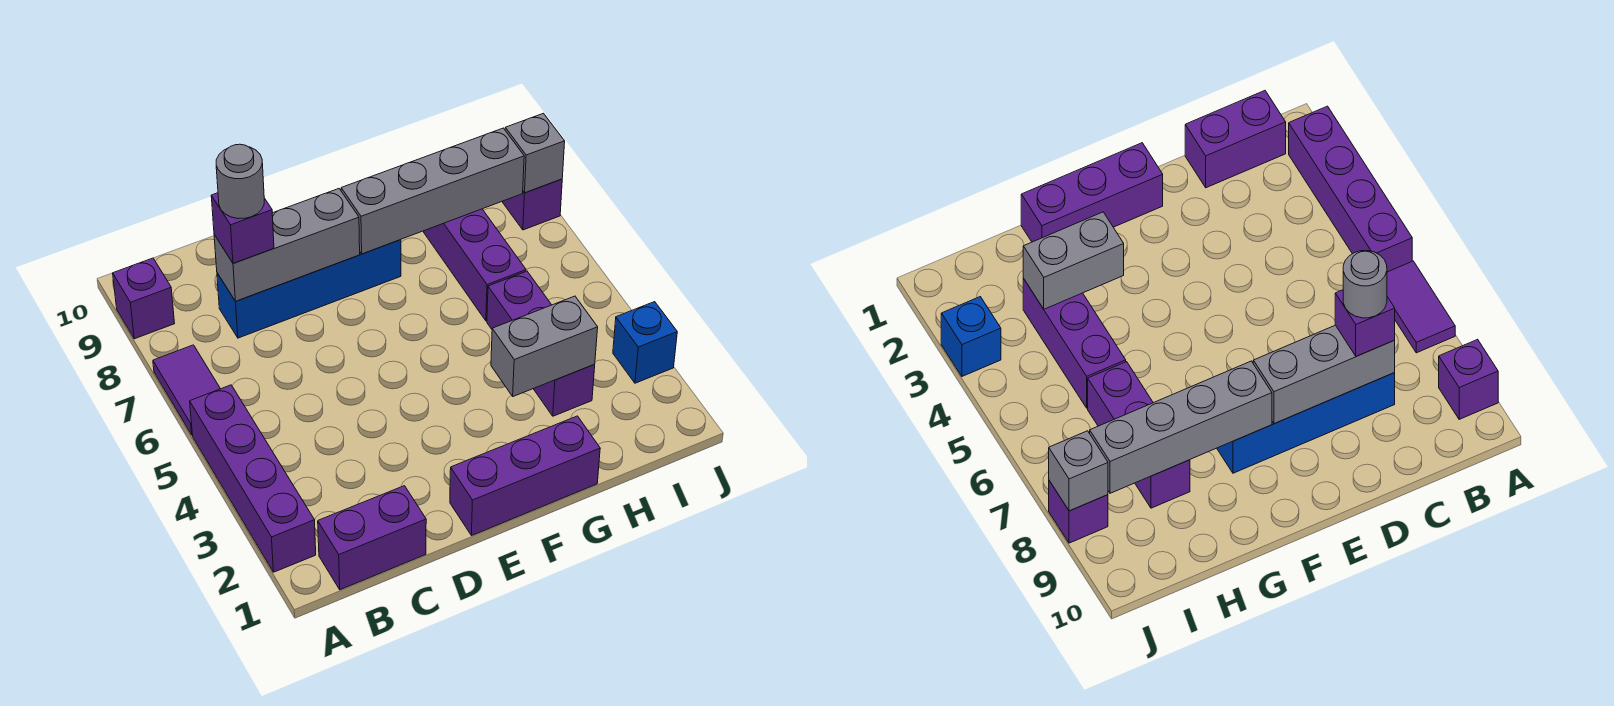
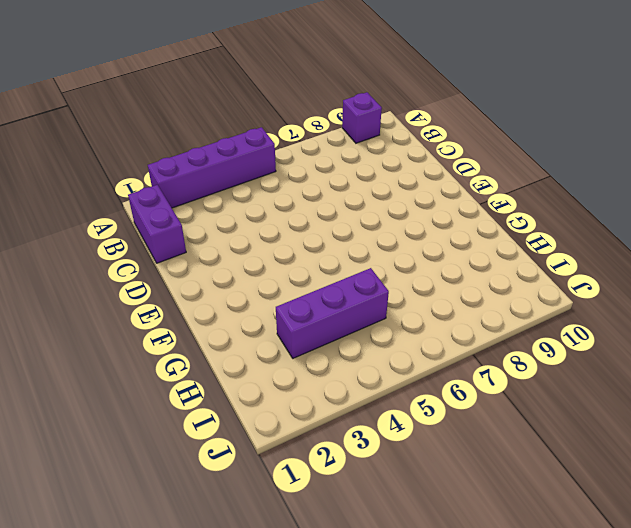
none -> purple 1x2 tile [153,345,220,435]
none -> blue 1x4 brick [217,240,401,338]
none -> purple 1x3 brick [450,416,600,536]

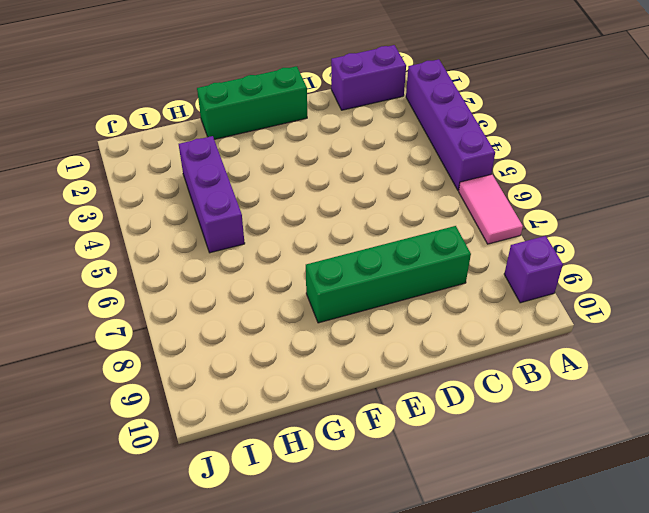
pink 1x2 tile [459,174,523,244] -> purple 1x2 tile [153,345,220,435]
green 1x4 brick [306,226,471,323] -> blue 1x4 brick [217,240,401,338]
green 1x3 brick [197,66,307,139] -> purple 1x3 brick [450,416,600,536]
none -> purple 1x3 brick [424,209,526,321]
none -> blue 1x1 brick [613,302,677,383]
none -> purple 1x1 brick [503,179,562,230]

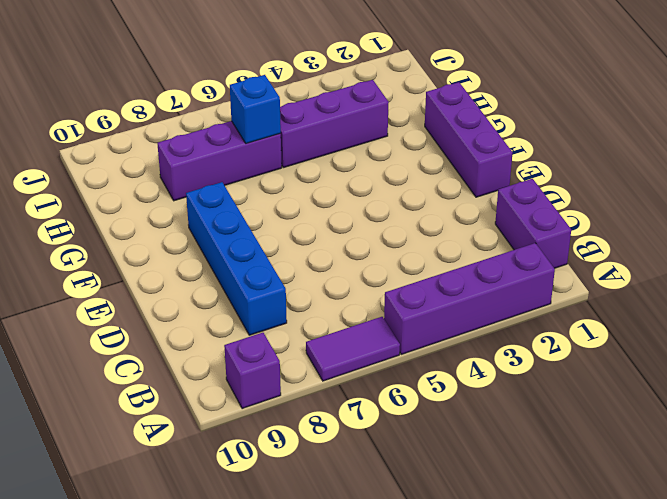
blue 1x1 brick [230,75,281,144] -> blue 1x1 brick moved to [613,302,677,383]
none -> purple 1x1 brick [503,179,562,230]
none -> grey 1x3 brick [214,189,360,301]
none -> grey 1x4 brick [341,128,524,254]

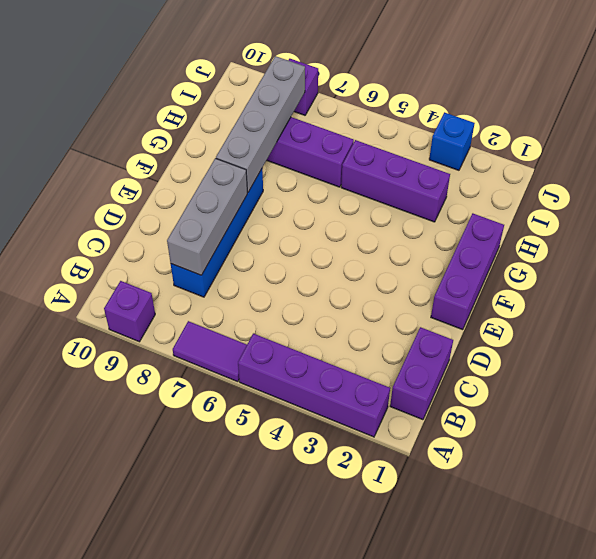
none -> grey 1x2 brick [491,296,598,396]
none -> grey 1x1 brick [505,113,565,193]
none -> purple 1x1 brick [211,193,274,264]

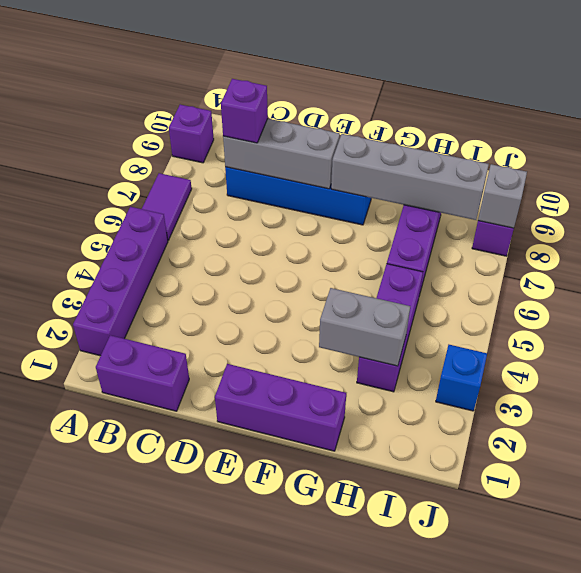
none -> grey 1x1 round brick [216,144,264,219]

